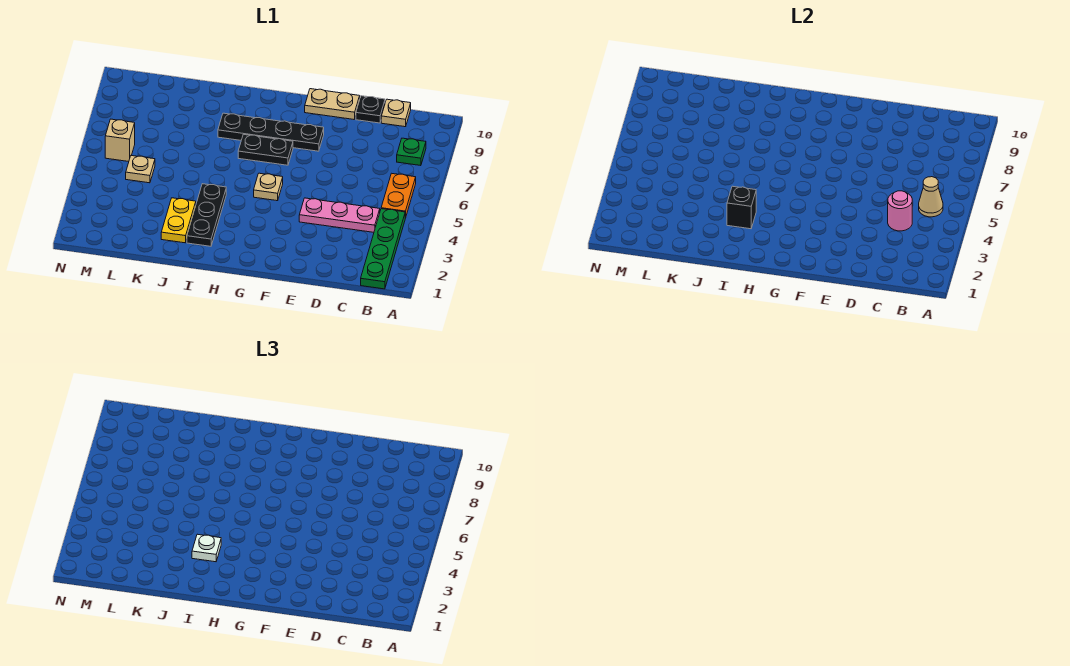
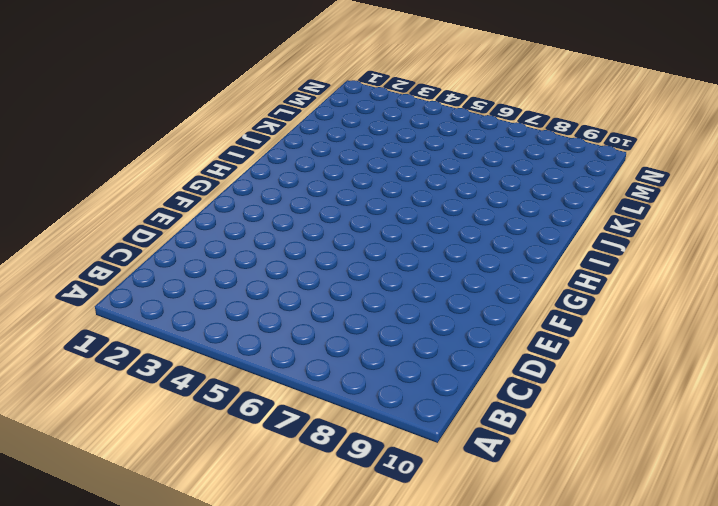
none -> green 1x4 plate [361,209,405,289]
none -> orange 1x2 plate [381,173,416,218]
none -> green 1x1 plate [397,138,426,166]

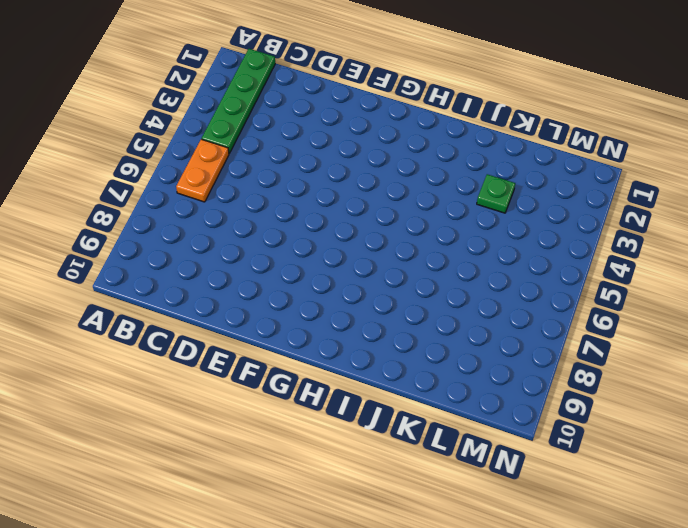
green 1x1 plate [477,174,515,213] -> green 1x1 plate moved to [397,138,426,166]
none -> pink 1x3 plate [299,198,380,232]
none -> tan 1x1 plate [381,99,411,127]
none -> black 1x1 plate [356,96,385,123]

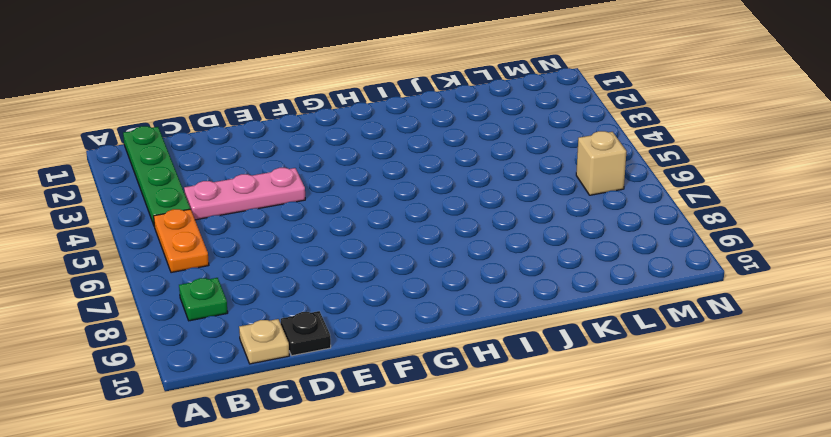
none -> tan 1x2 plate [305,89,360,119]
none -> black 1x4 plate [218,113,324,151]
none -> tan 1x1 plate [254,173,283,201]

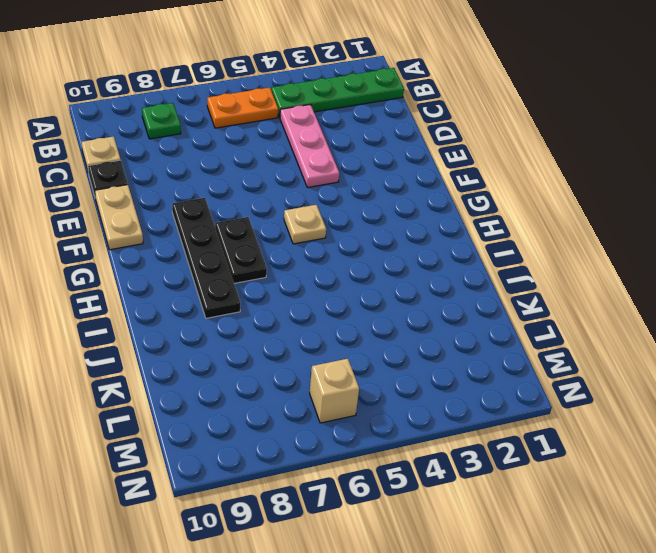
none -> black 1x3 plate [187,184,226,246]
none -> yellow 1x2 plate [161,198,196,243]
none -> tan 1x1 plate [126,155,155,183]

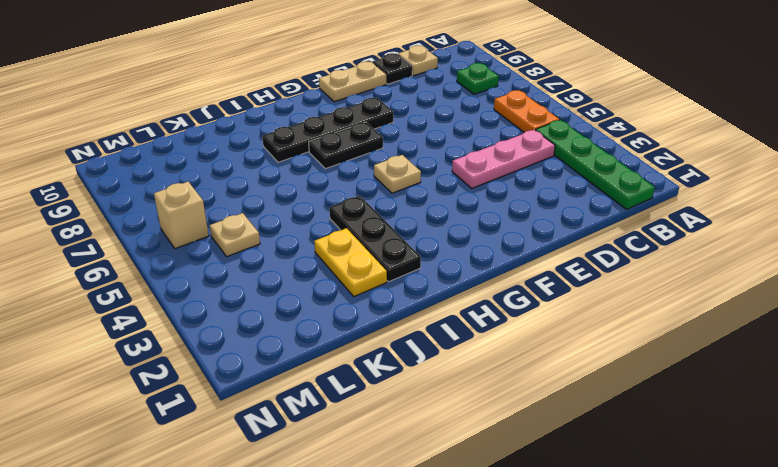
none -> tan 1x1 cone [919,177,943,217]
none -> pink 1x1 round brick [888,191,912,231]
none -> black 1x1 brick [727,186,756,229]

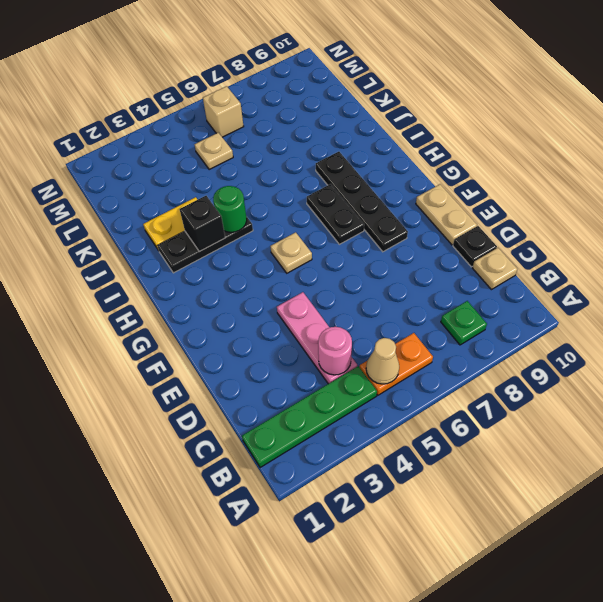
green 1x1 round brick [213,186,247,232] -> none
none -> white 1x1 plate [192,534,221,562]

